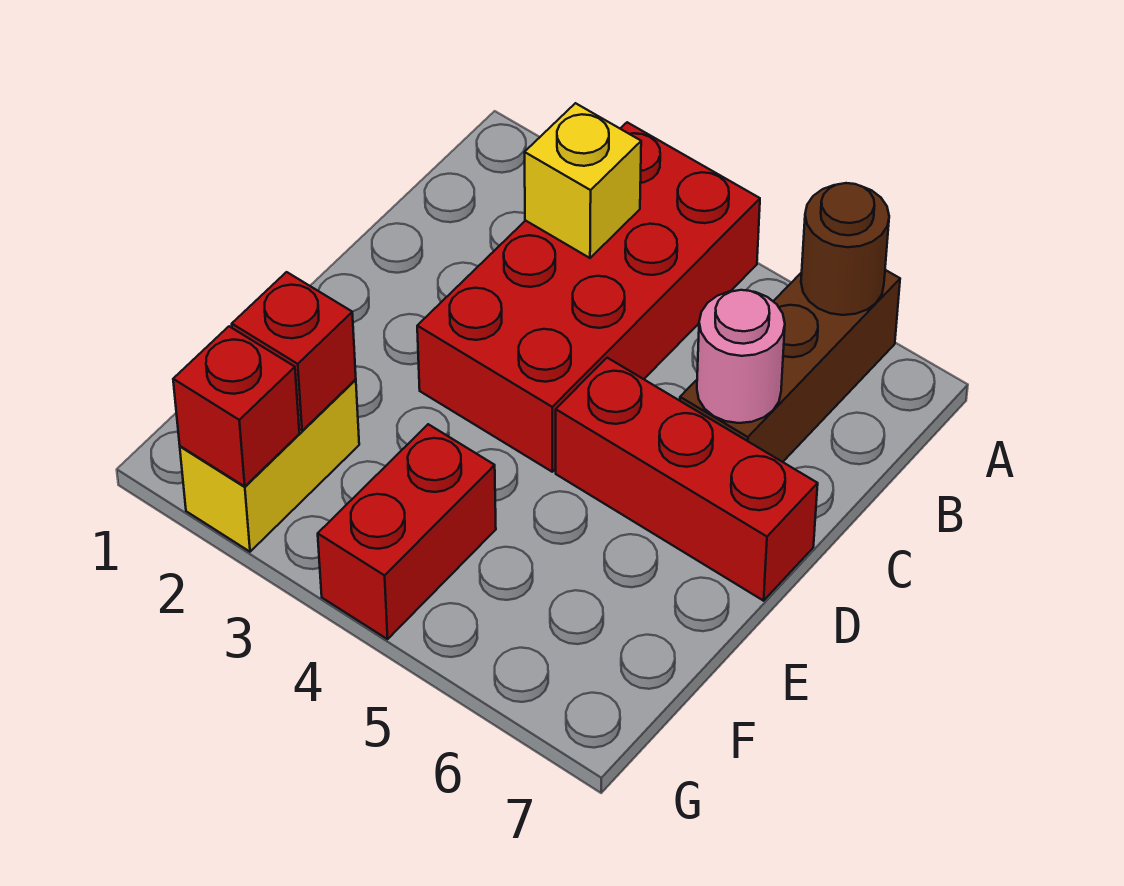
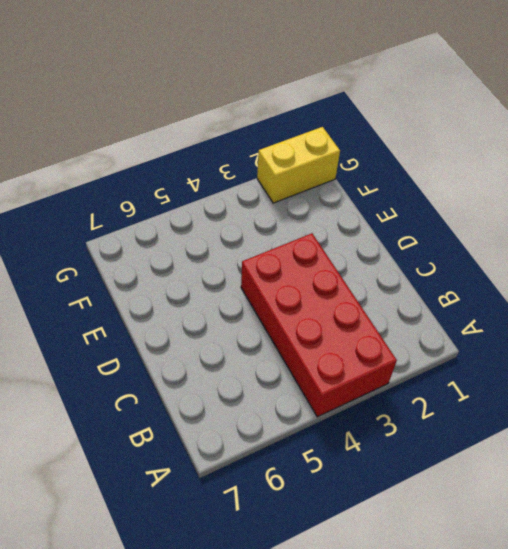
yellow 1x2 brick [257,127,340,203] -> yellow 1x2 brick turned to [180,380,359,552]
none -> brown 1x3 brick [680,270,900,462]
none -> red 1x3 brick [556,358,818,601]

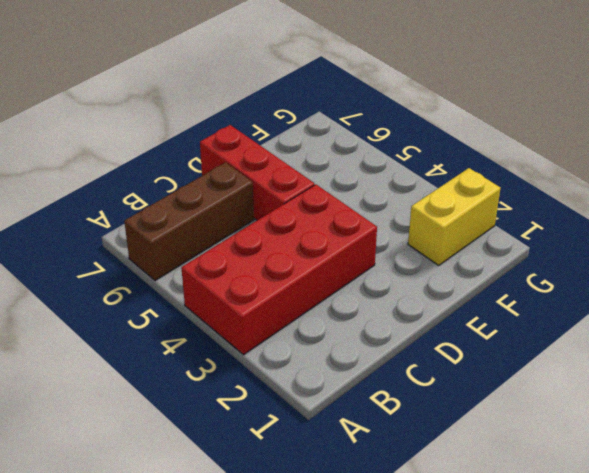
none -> red 1x2 brick [318,424,496,639]
none -> brown 1x1 round brick [801,183,889,315]

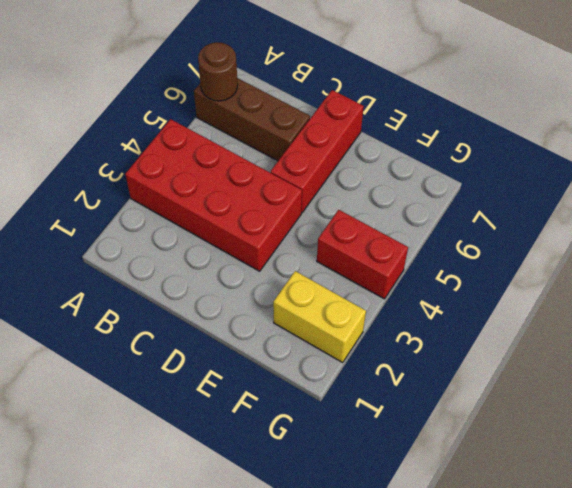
none -> yellow 1x1 brick [525,103,641,258]
none -> pink 1x1 round brick [697,290,785,423]

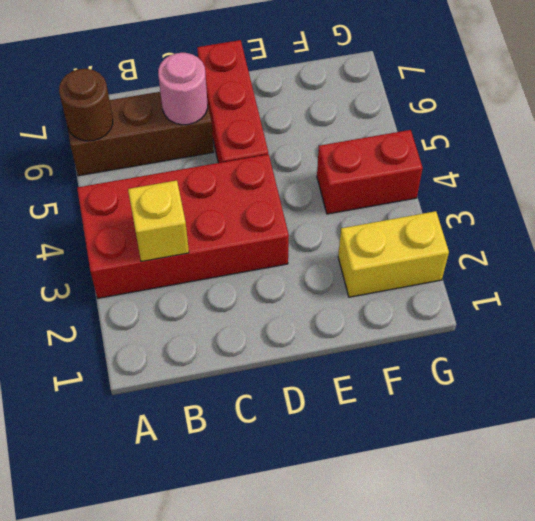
none -> red 1x1 brick [232,272,356,431]
none -> red 1x1 brick [173,326,299,486]

